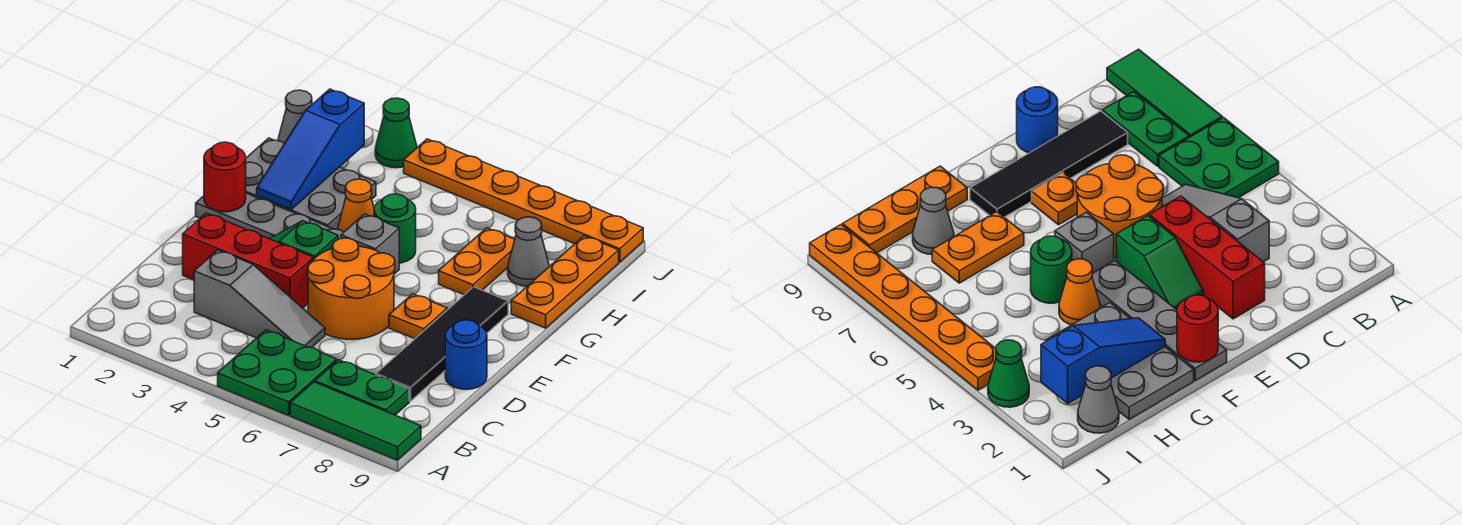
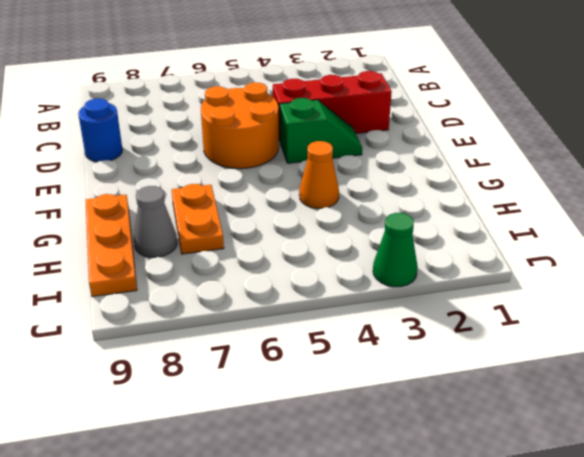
none -> green 2x2 plate [218,330,337,415]
none -> green 1x3 tile [290,382,421,460]
none -> green 1x2 plate [315,360,409,415]

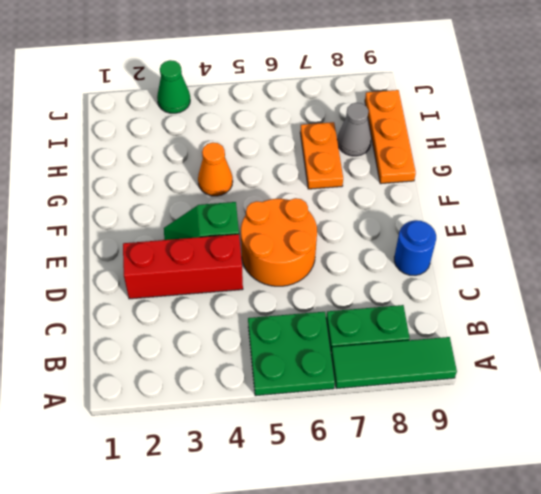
none -> grey 1x3 slope [194,250,325,348]
none -> black 1x4 tile [376,287,508,401]
none -> orange 1x1 plate [389,294,447,339]

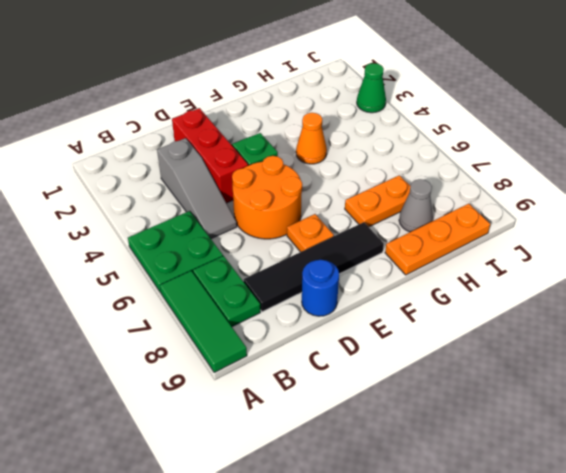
none -> grey 1x4 plate [196,193,344,239]
none -> grey 1x1 brick [341,214,399,274]
none -> grey 2x3 plate [246,138,376,230]

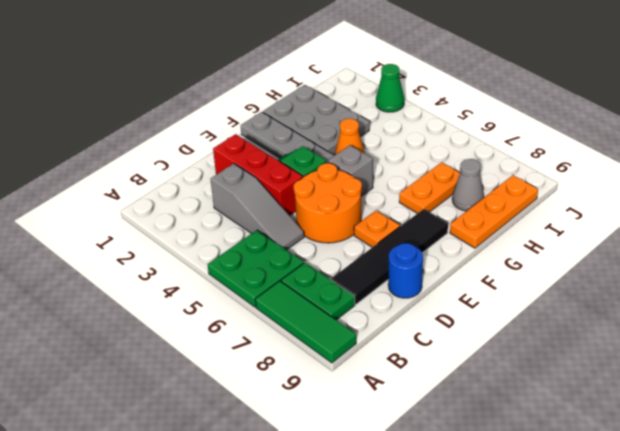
none -> green 1x1 round brick [374,194,416,263]
none -> grey 1x1 cone [278,90,312,144]
none -> orange 1x6 plate [404,139,643,262]

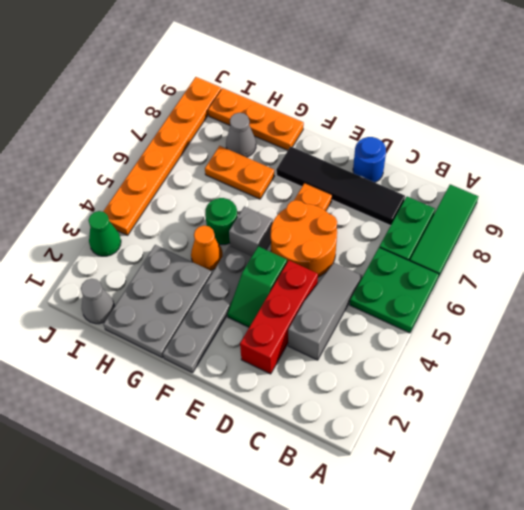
none -> red 1x1 round brick [204,142,246,212]
none -> blue 1x3 slope [257,89,364,209]

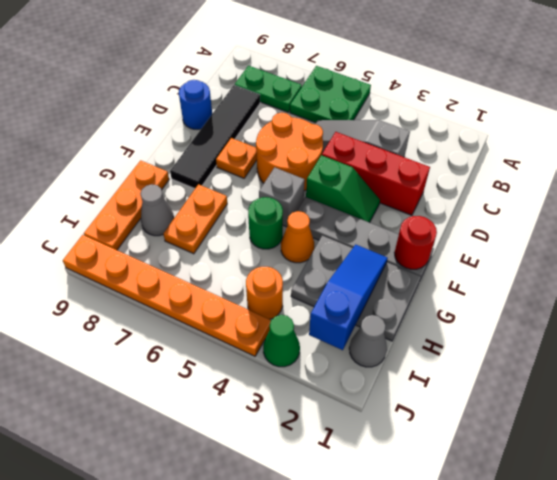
orange 1x1 round brick [246,267,283,319] -> none
none -> green 1x3 tile [290,382,421,460]

